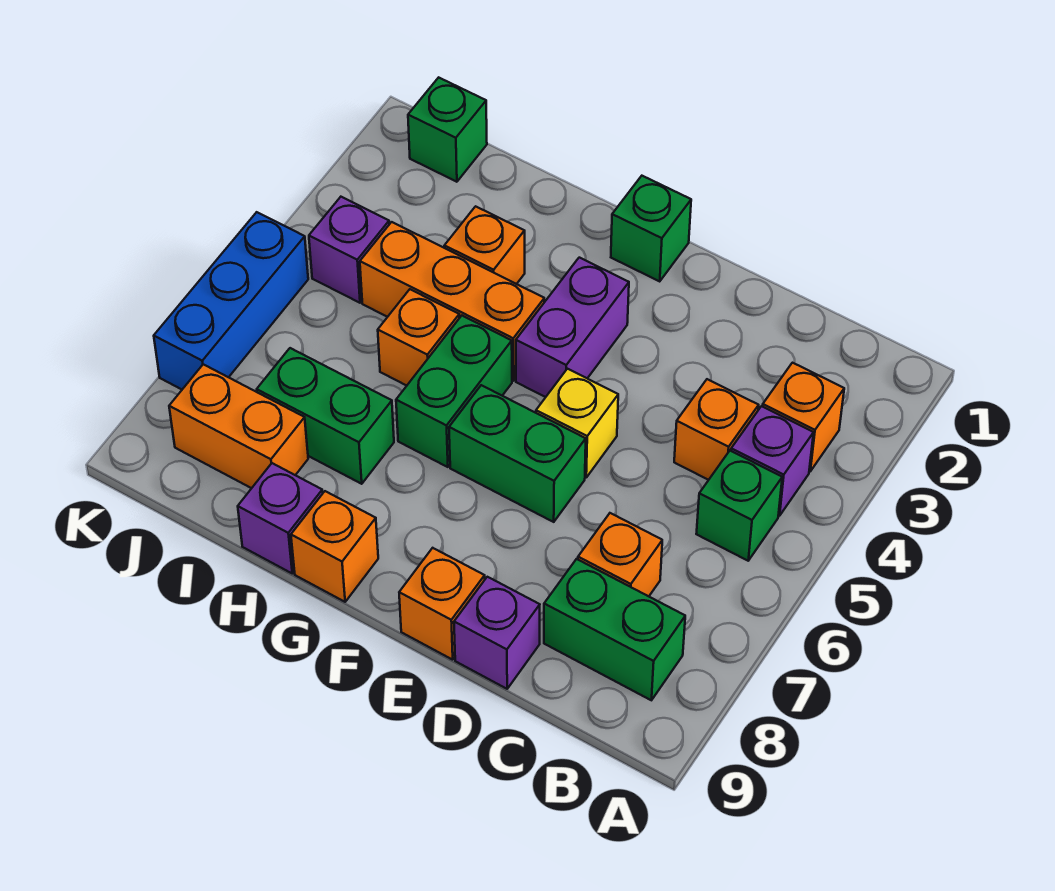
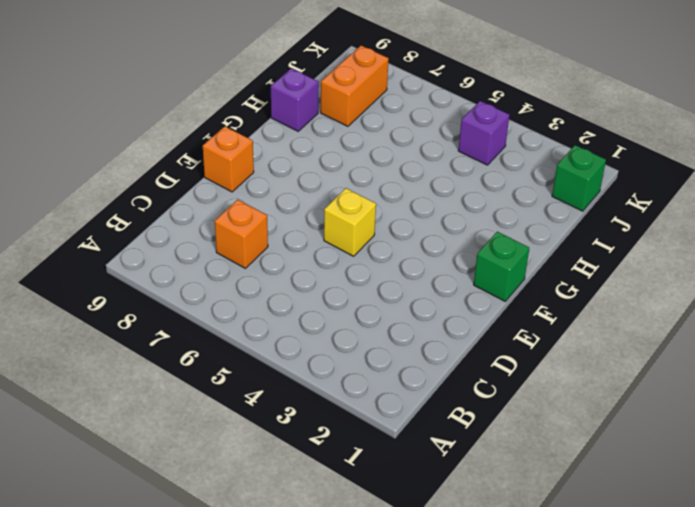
none -> orange 1x1 brick [763,363,844,471]
none -> purple 1x1 brick [731,406,814,516]
none -> green 1x1 brick [696,451,782,561]

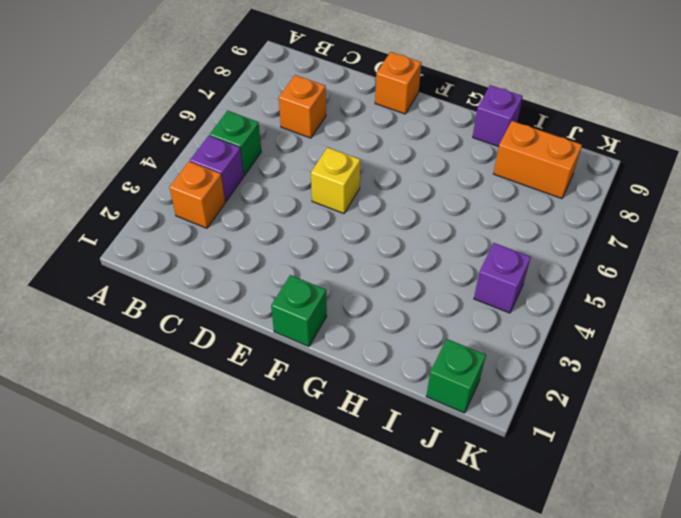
none -> green 1x2 brick [544,559,685,700]
none -> orange 1x1 brick [674,379,759,480]
none -> purple 1x1 brick [454,577,540,689]

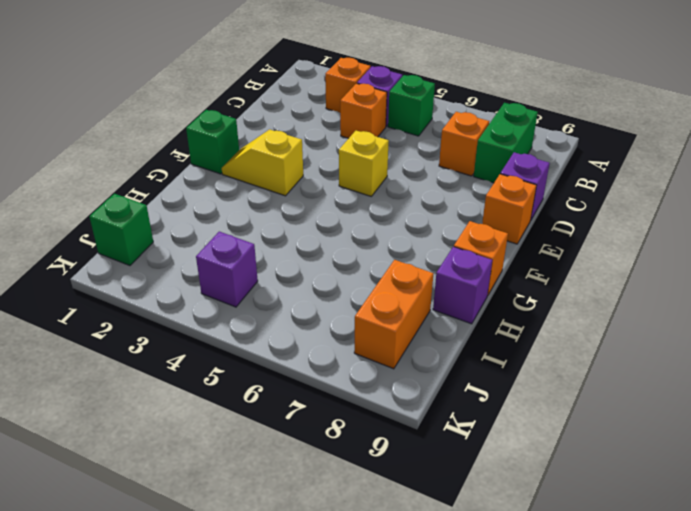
yellow 1x2 slope [222,129,303,196] -> purple 1x2 brick [516,258,629,397]
none -> green 1x2 brick [449,385,586,522]
none -> orange 1x3 brick [360,222,544,381]
none -> green 1x2 brick [396,316,512,467]

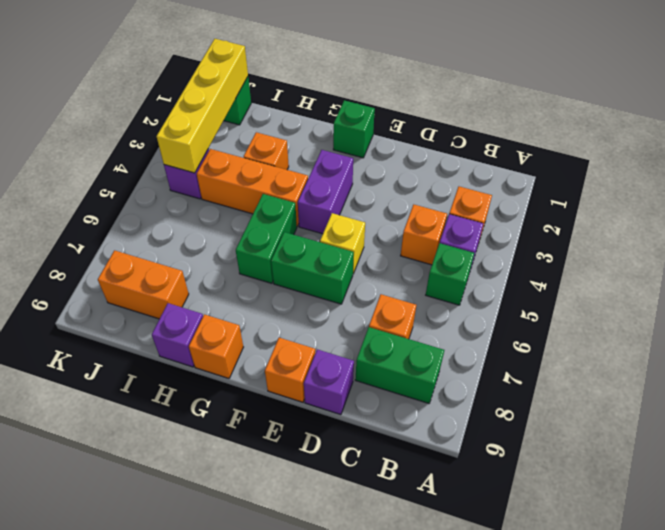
yellow 1x4 brick [157,39,248,173] -> none
none -> orange 1x1 brick [378,289,459,386]
none -> green 1x2 brick [257,348,394,484]
none -> blue 1x3 brick [154,212,308,389]

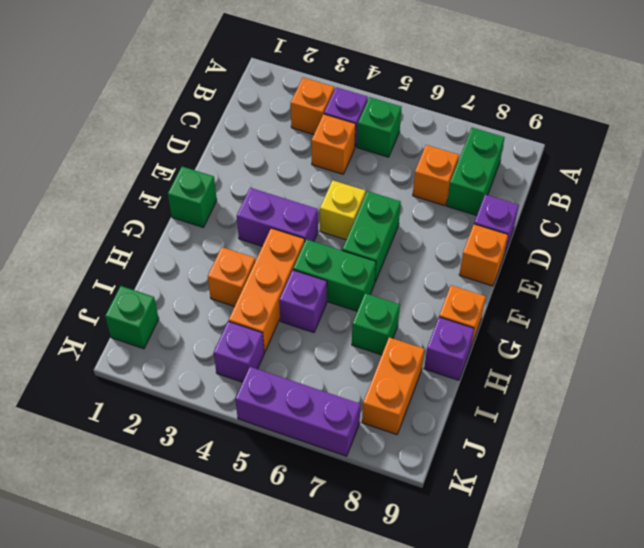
purple 1x1 brick [279,270,327,333] -> orange 1x1 brick [378,289,459,386]
green 1x1 brick [352,293,400,355] -> green 1x2 brick [257,348,394,484]
purple 1x3 brick [235,367,361,456] -> blue 1x3 brick [154,212,308,389]

